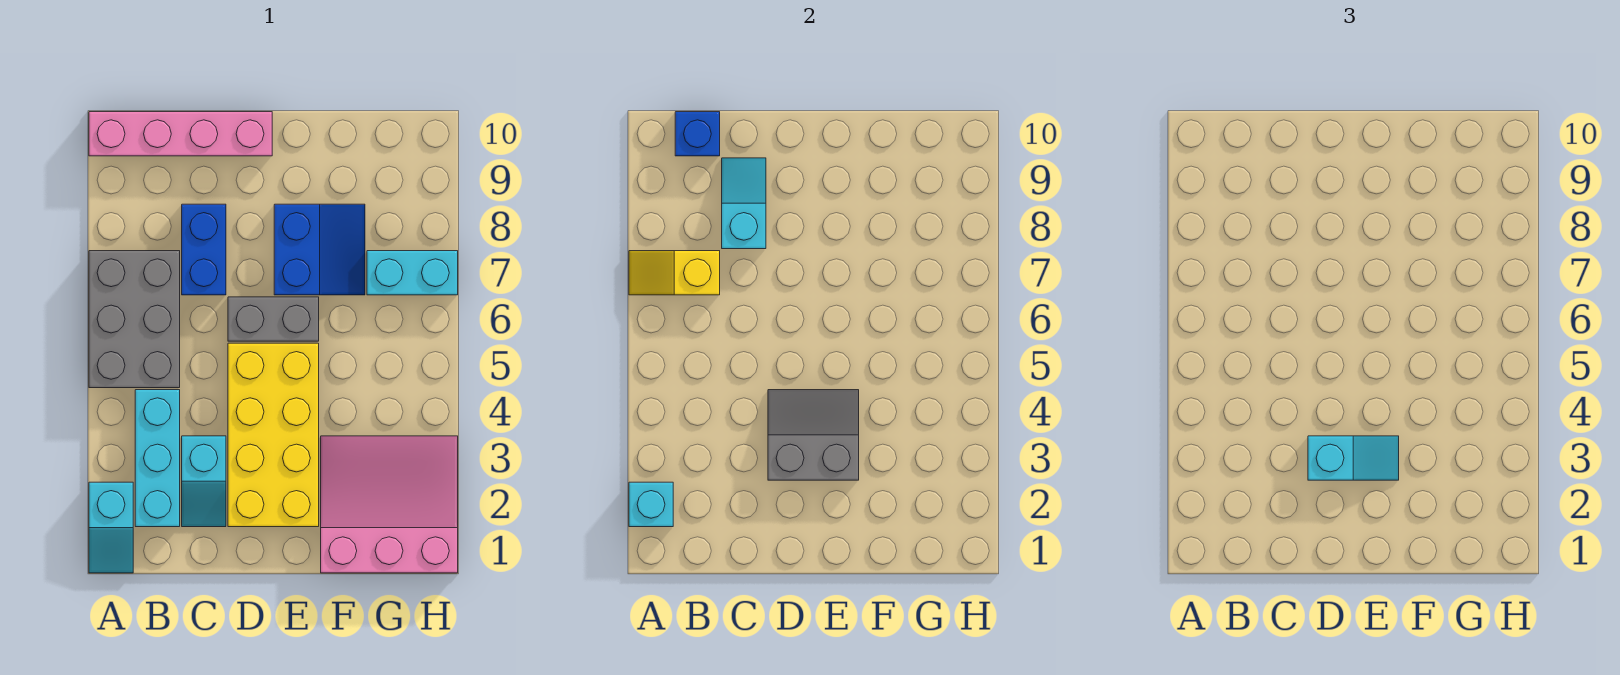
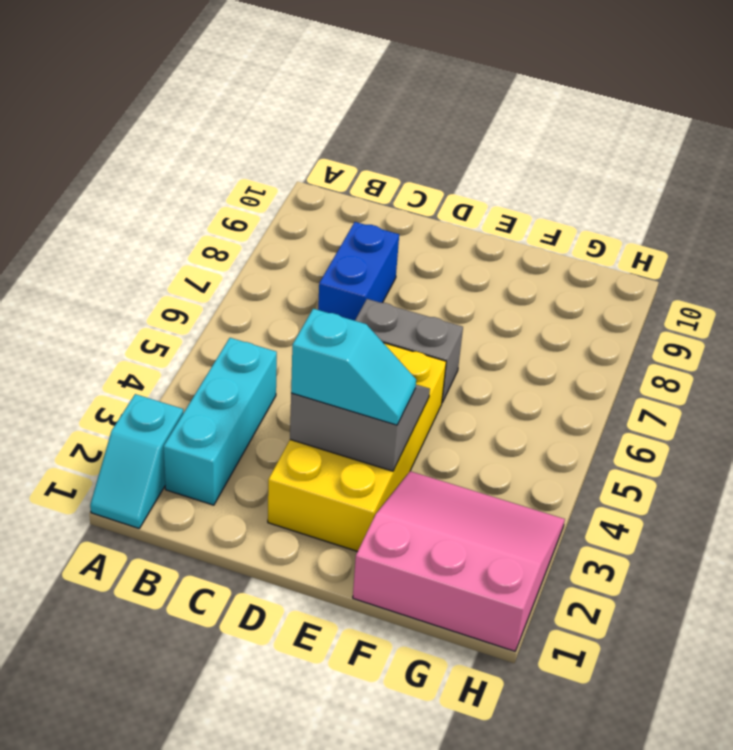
none -> grey 2x3 brick [89,251,180,388]
none -> pink 1x4 brick [89,112,272,156]
none -> cyan 1x2 slope [182,436,226,527]

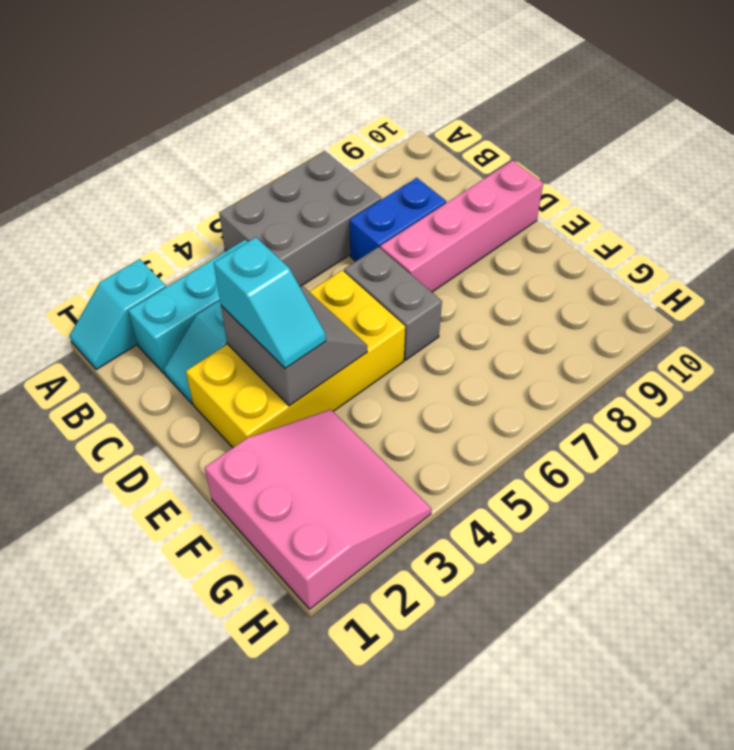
pink 1x4 brick [380,161,543,292] -> pink 1x4 brick turned to [89,112,272,156]
none -> blue 2x2 slope [274,204,365,295]
none -> cyan 1x2 brick [367,251,458,295]
none -> cyan 1x1 brick [629,482,673,527]

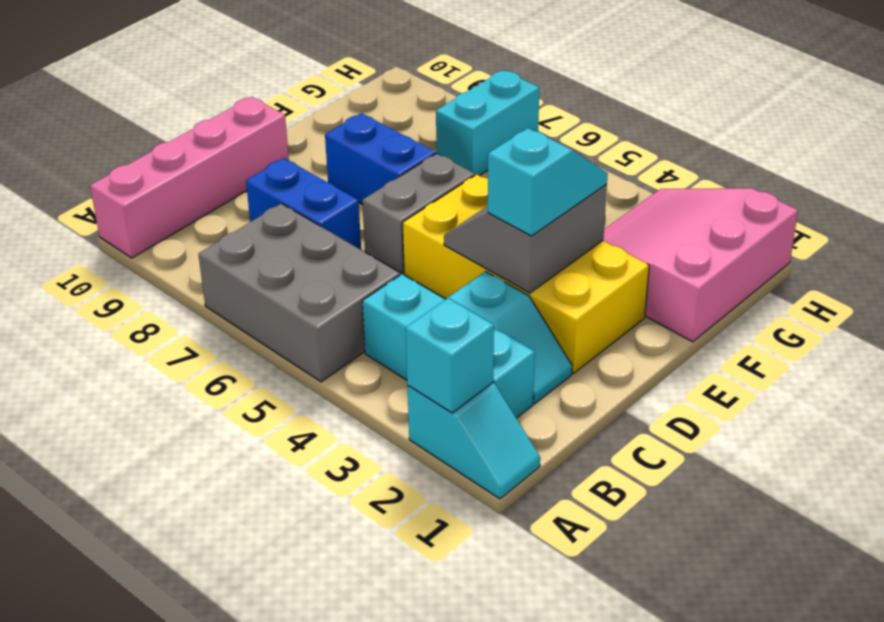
none -> yellow 1x2 slope [629,251,720,295]
none -> blue 1x1 brick [675,112,720,156]
none -> cyan 1x2 slope [722,158,766,249]

